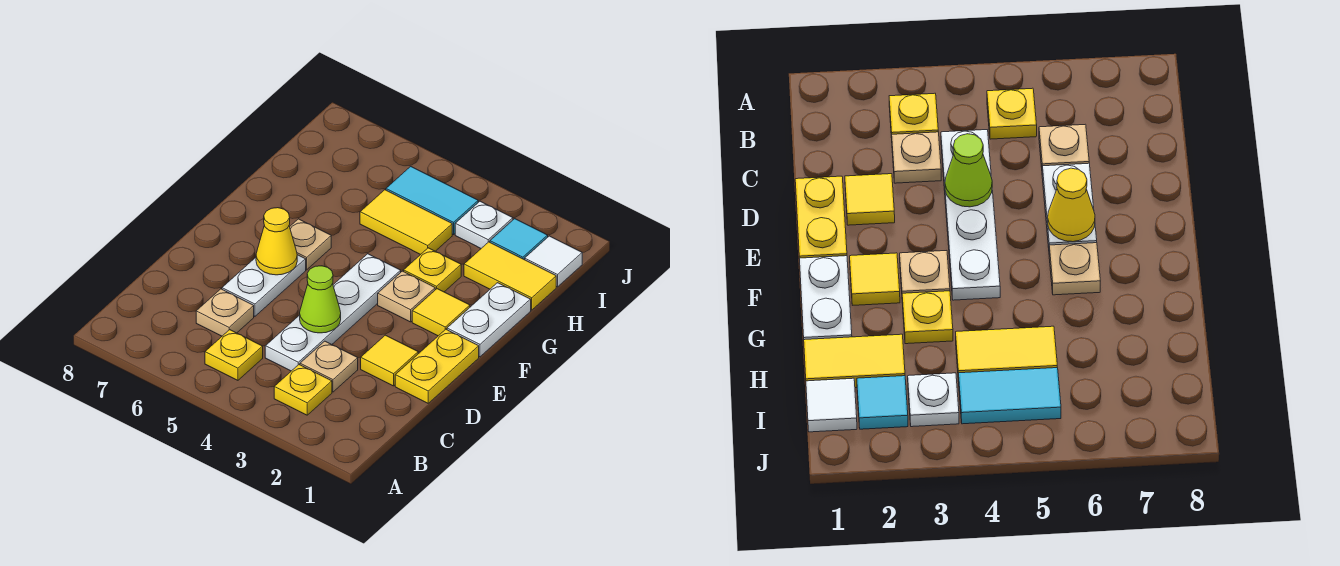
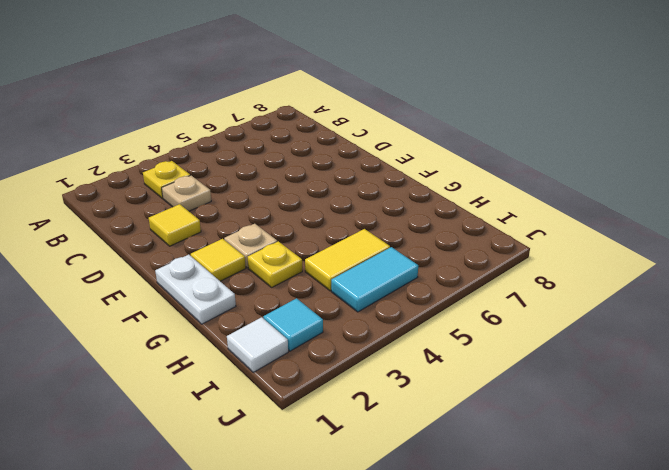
none -> yellow 1x1 plate [205,330,263,380]
none -> white 1x4 plate [265,254,401,371]
none -> tan 1x1 plate [196,289,254,336]

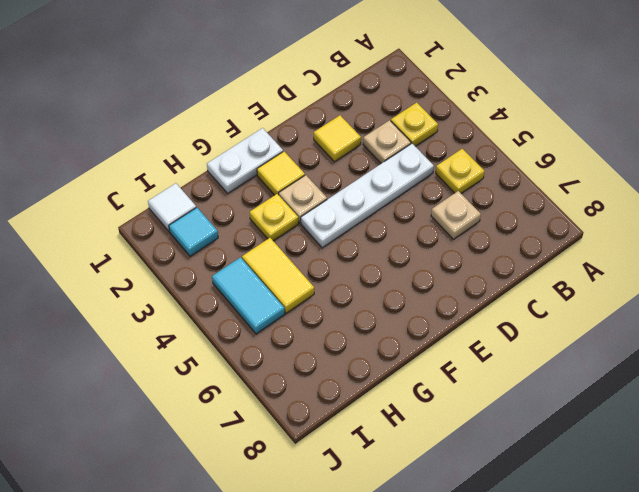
none -> yellow 1x2 plate [395,329,479,403]
none -> white 1x2 plate [222,255,306,316]
none -> tan 1x1 plate [290,219,331,270]

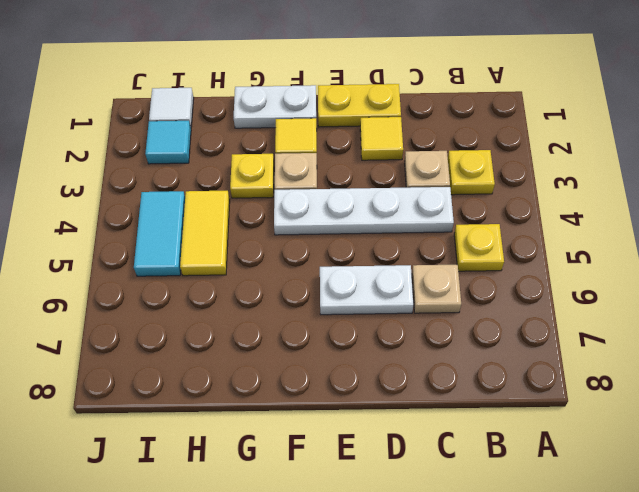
none -> tan 1x1 plate [290,219,331,270]
none -> yellow 1x2 tile [464,242,556,310]
none -> white 1x1 plate [455,201,513,248]

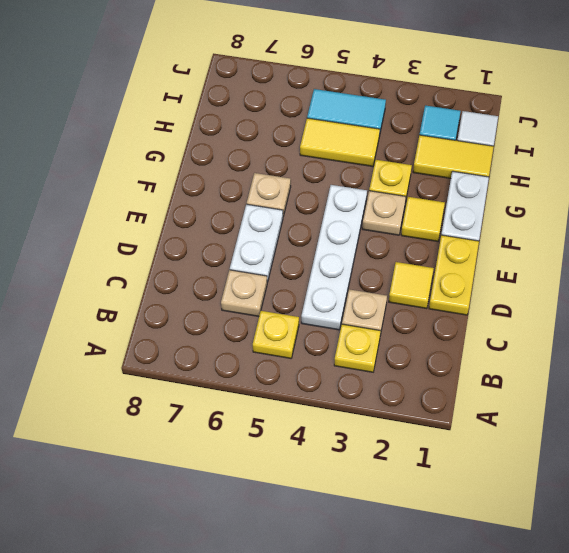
none -> white 1x1 plate [455,201,513,248]
none -> lime 1x1 cone [300,266,341,333]
none -> yellow 1x1 cone [256,208,297,275]

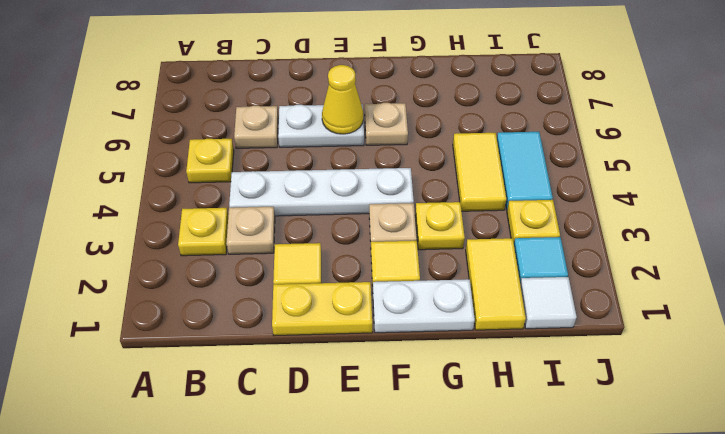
yellow 1x1 plate [507,200,560,243] -> white 1x1 plate [455,201,513,248]
none -> lime 1x1 cone [300,266,341,333]

